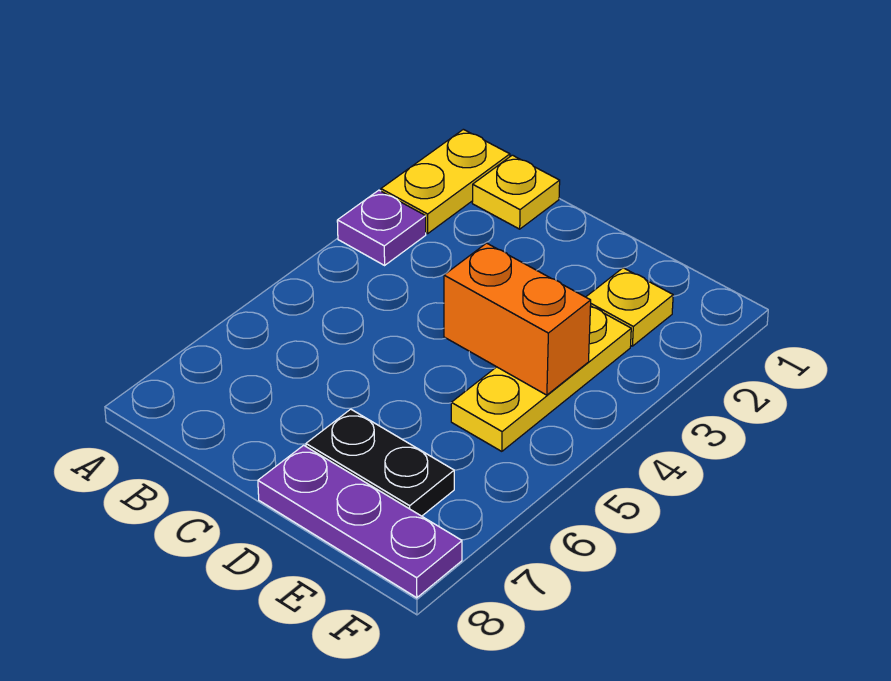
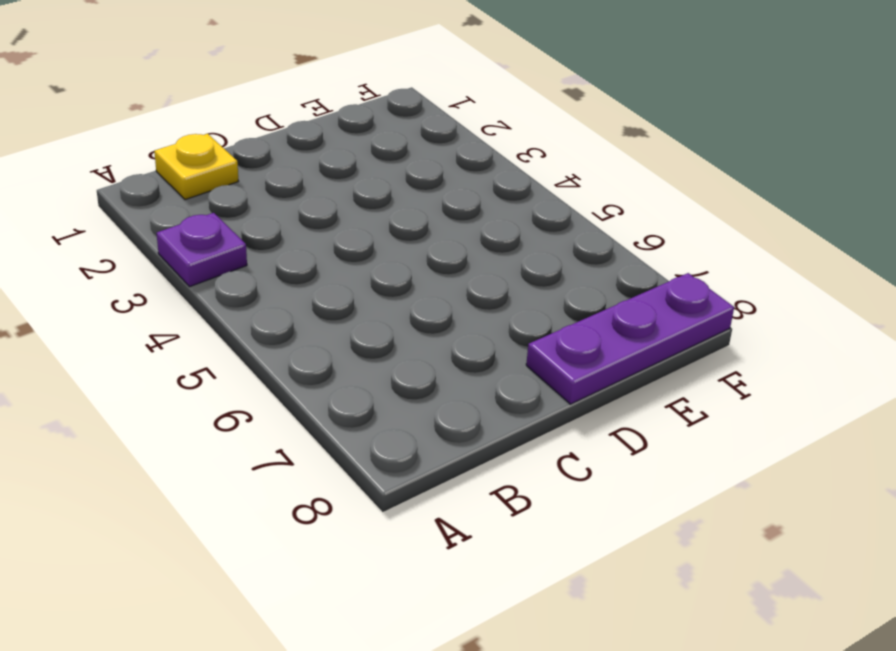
none -> yellow 1x2 plate [381,129,510,233]
none -> black 1x2 plate [306,409,454,516]

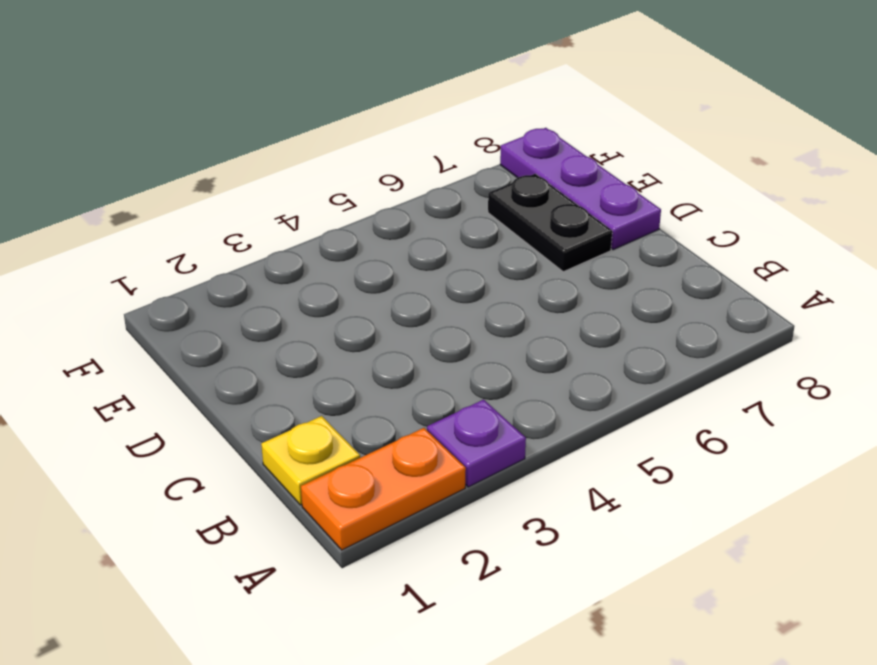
orange 1x2 plate [301,428,466,550] -> yellow 1x2 plate [381,129,510,233]
none -> yellow 1x1 plate [586,268,673,346]
none -> yellow 1x3 plate [451,306,631,451]

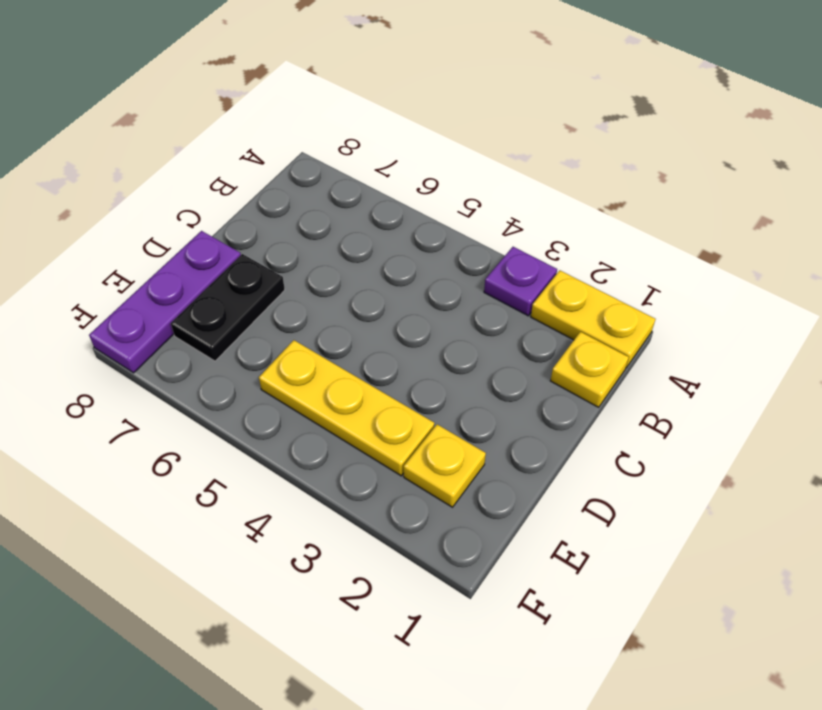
none -> orange 1x2 brick [444,243,591,395]

